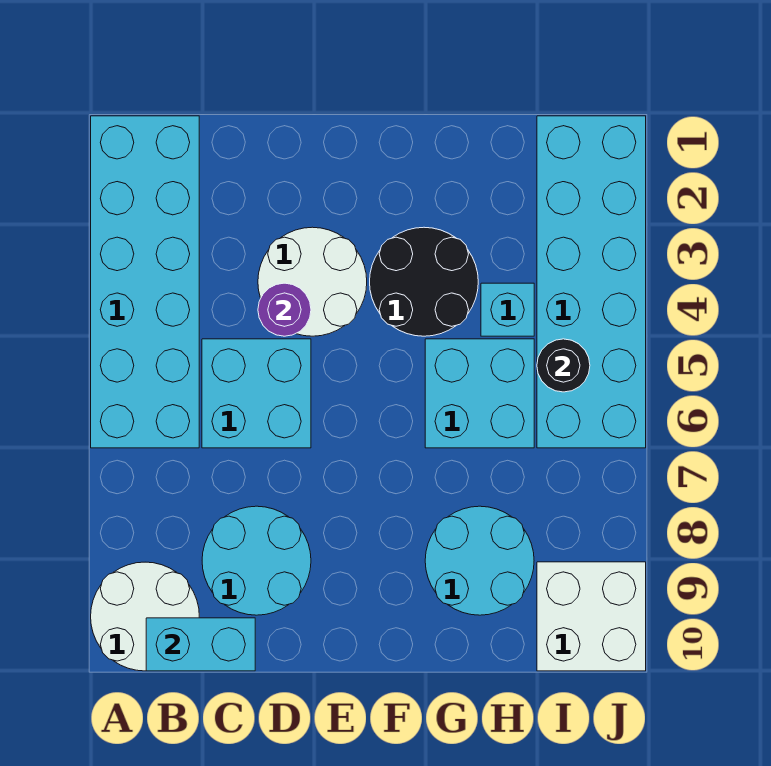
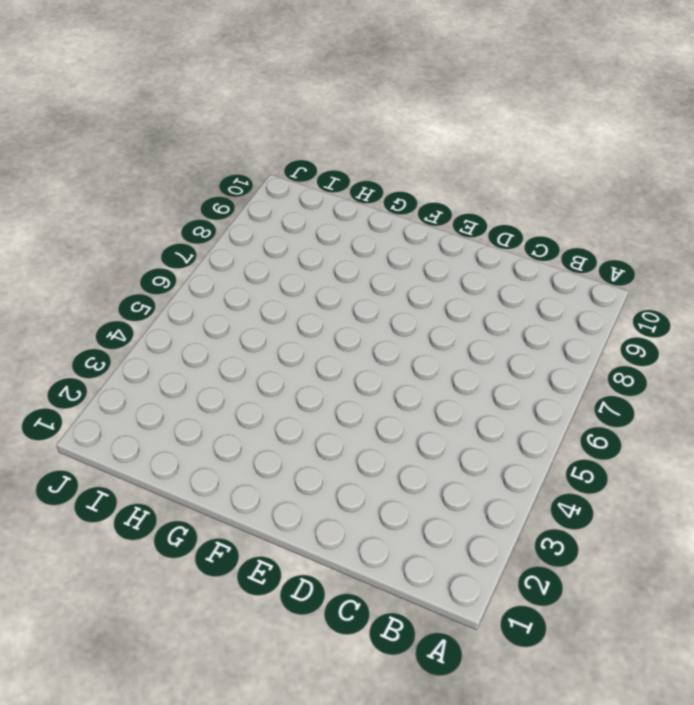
none -> cyan 2x6 brick [91,116,199,448]
none -> white 2x2 round brick [91,562,199,671]
none -> cyan 2x2 brick [202,339,311,448]

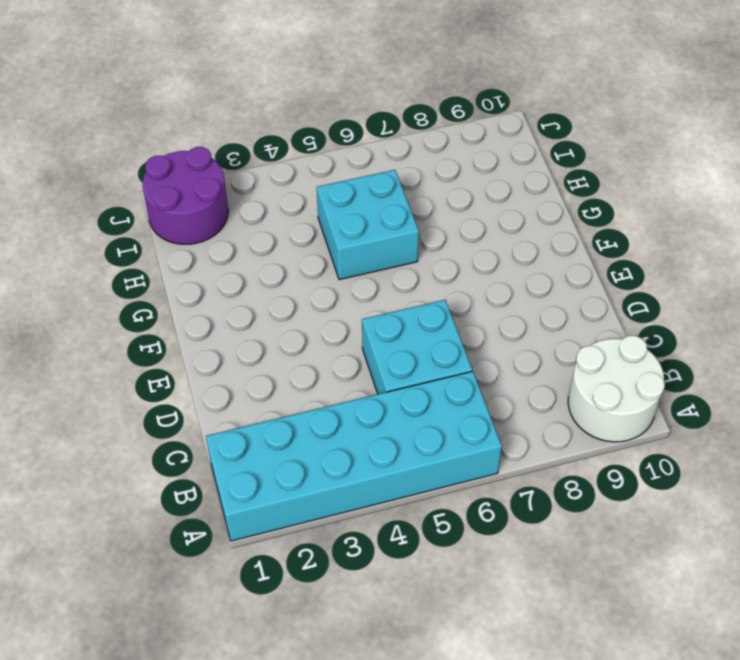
purple 2x2 round brick [142,147,228,244] -> cyan 2x6 brick [537,116,646,448]
none -> cyan 2x2 round brick [202,506,311,615]
none -> white 2x2 round brick [258,227,367,336]
none -> black 2x2 round brick [370,227,478,336]

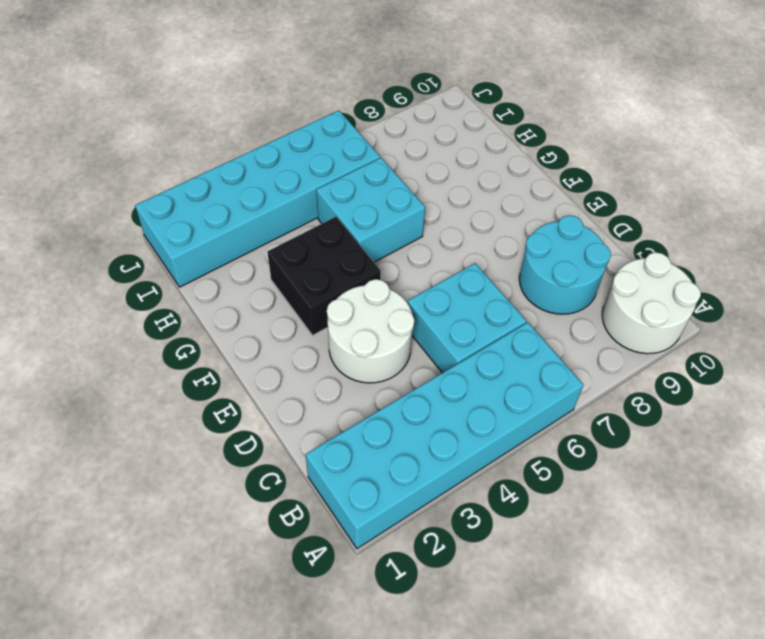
black 2x2 brick [267,217,381,336] -> black 2x2 round brick [370,227,478,336]
none -> cyan 2x2 round brick [425,506,534,615]
none -> cyan 1x1 brick [481,283,534,336]
none -> white 2x2 brick [537,562,646,671]

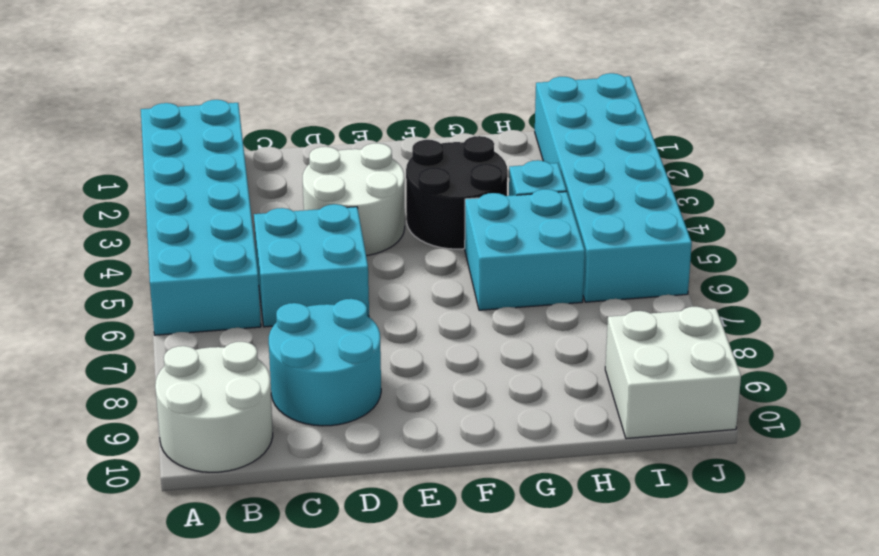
none -> cyan 2x2 round brick [425,506,534,615]
none -> cyan 1x2 brick [146,618,255,671]
none -> purple 1x1 round brick [258,283,311,336]

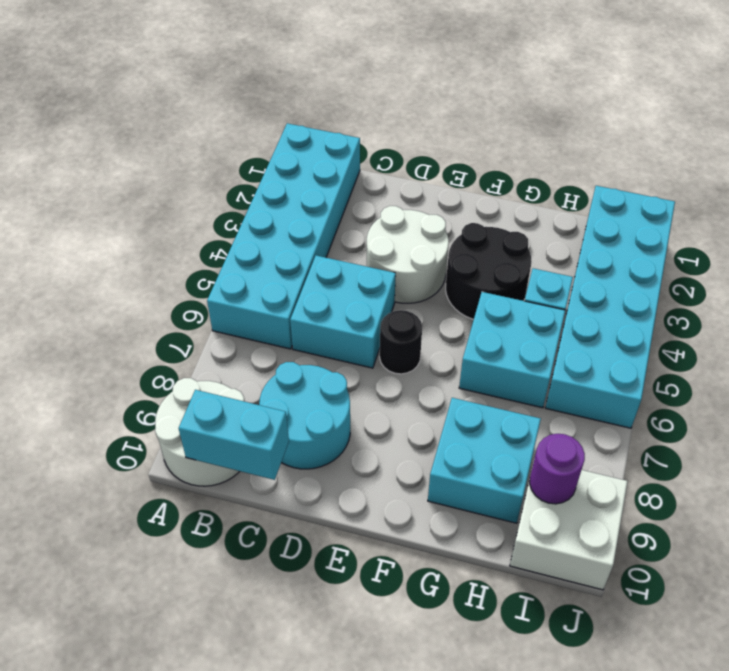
black 1x1 round brick [380,310,422,374] -> black 1x1 round brick moved to [537,339,590,392]
cyan 2x2 brick [428,398,541,523] -> cyan 2x2 round brick [425,506,534,615]
purple 1x1 round brick [530,434,585,504] -> purple 1x1 round brick moved to [258,283,311,336]

